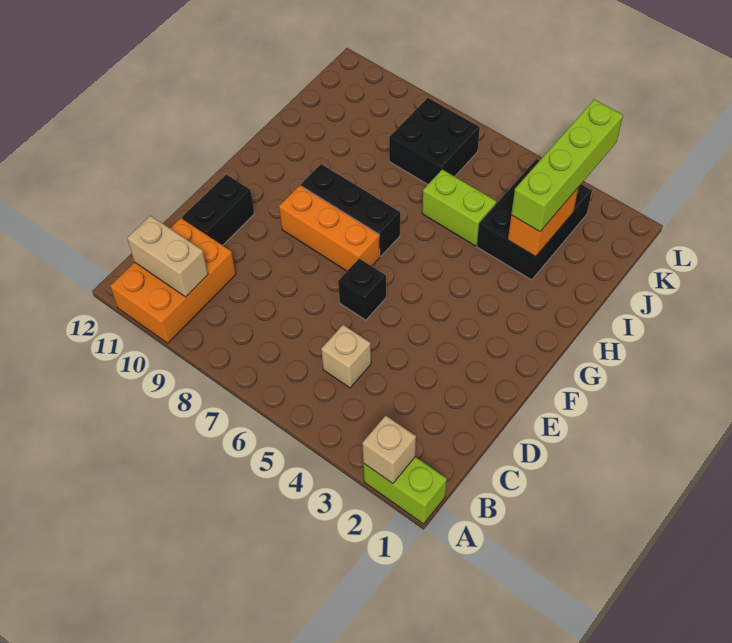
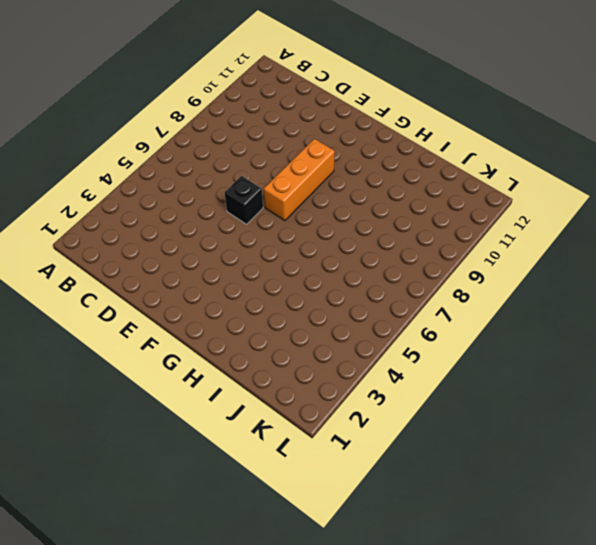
none -> lime 1x2 brick [363,457,447,524]
none -> orange 2x3 brick [110,218,236,343]
none -> tan 1x1 brick [321,325,371,388]

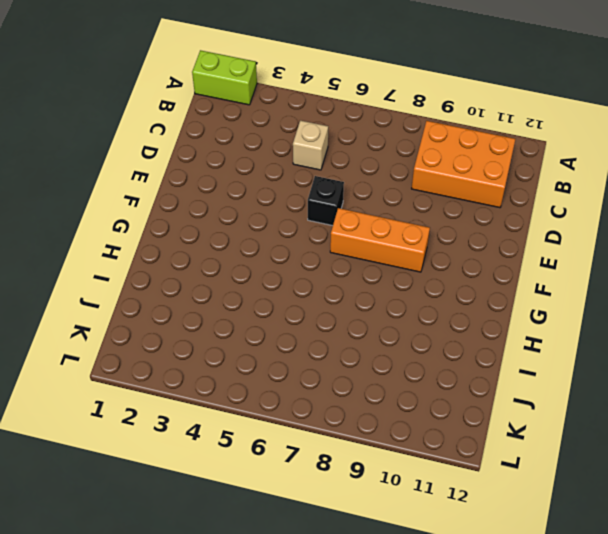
orange 2x3 brick [412,121,515,208] -> orange 2x3 brick turned to [110,218,236,343]
none -> black 1x2 brick [182,175,254,245]
none -> black 1x3 brick [301,164,400,257]
none -> black 2x3 brick [477,159,592,280]

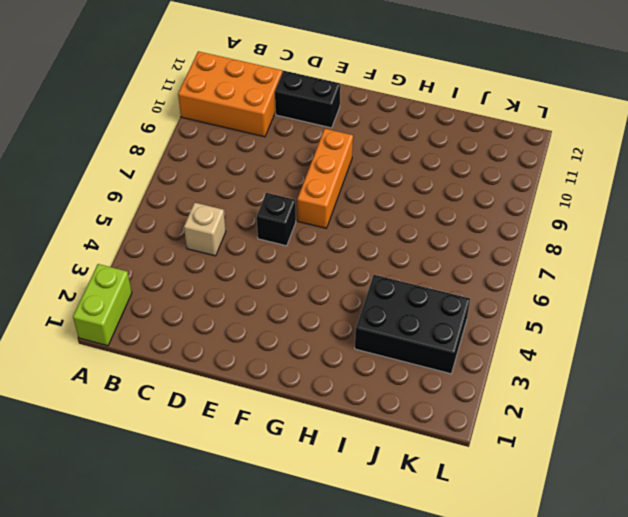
none -> black 1x3 brick [301,164,400,257]
none -> lime 1x2 brick [422,169,496,246]
none -> black 2x2 brick [389,98,480,184]

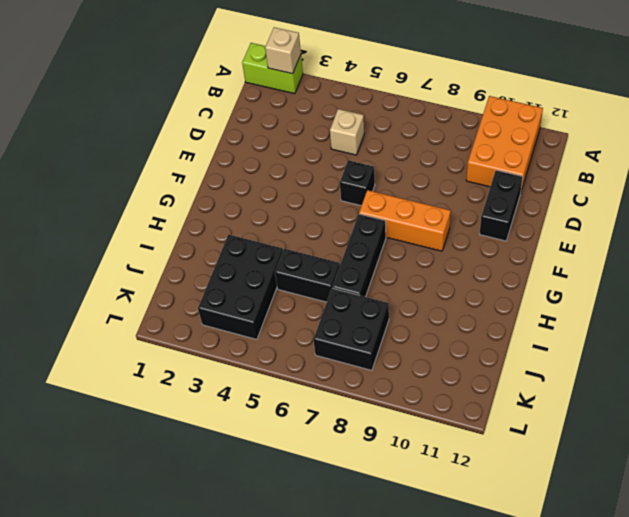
black 1x3 brick [332,214,386,297] -> black 1x3 brick turned to [301,164,400,257]
black 1x2 brick [275,249,340,302] -> lime 1x2 brick [422,169,496,246]
none -> tan 1x2 brick [127,216,208,297]
none -> orange 1x2 brick [508,187,579,257]
none -> lime 1x4 brick [511,99,623,232]

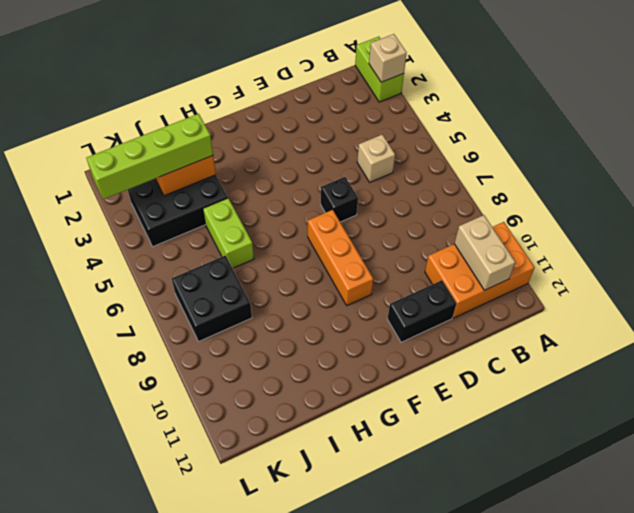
none -> black 1x3 brick [301,164,400,257]

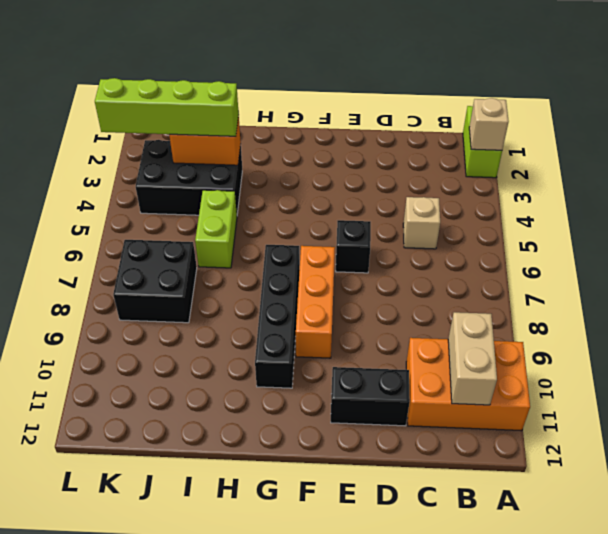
black 1x4 brick [255,245,300,388] -> black 1x3 brick [301,164,400,257]

